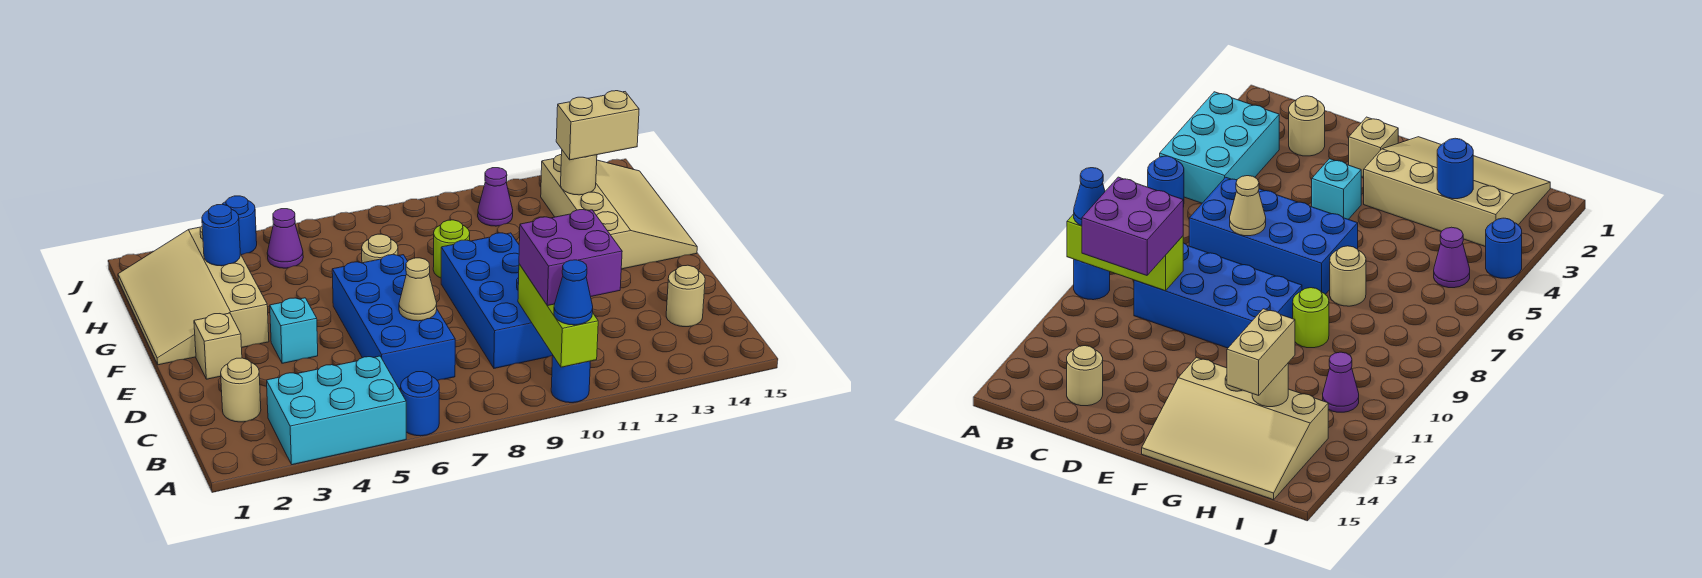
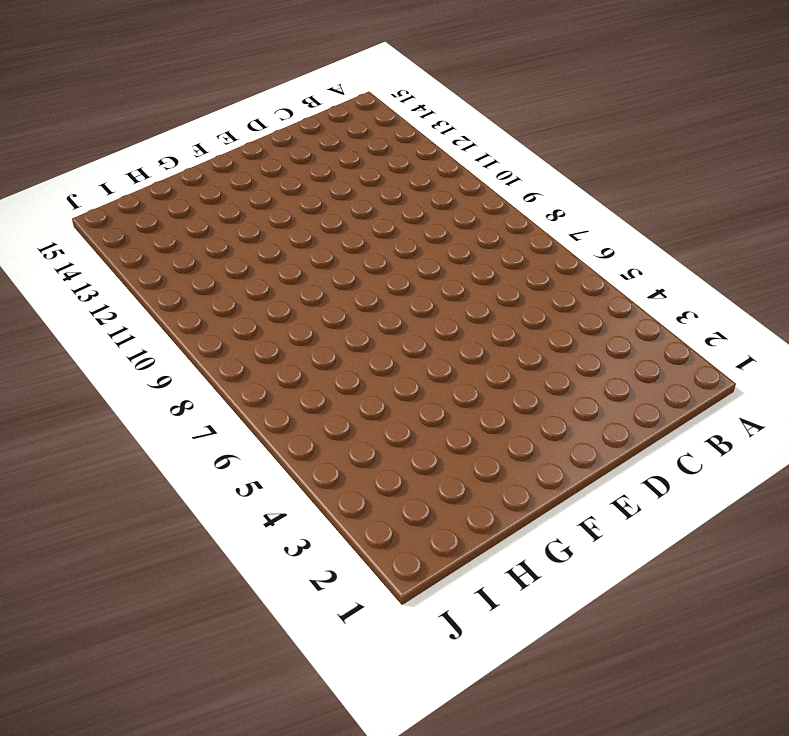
none -> cyan 2x3 brick [267,356,406,465]
none -> blue 1x1 round brick [401,372,439,436]
none -> blue 1x1 round brick [551,356,590,403]

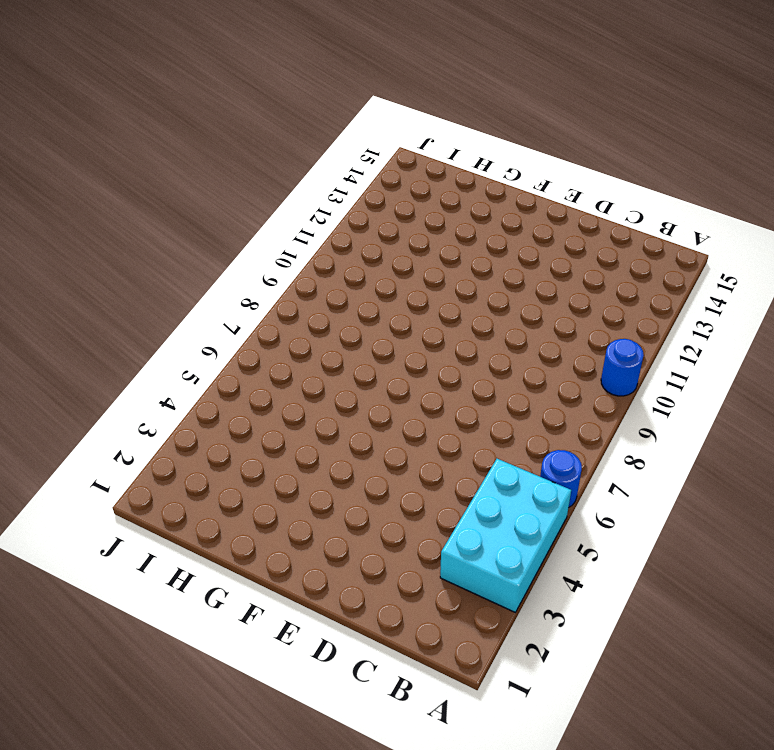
none -> tan 1x1 round brick [221,358,261,422]
none -> blue 2x4 brick [332,255,455,389]
none -> blue 2x4 brick [441,233,553,368]

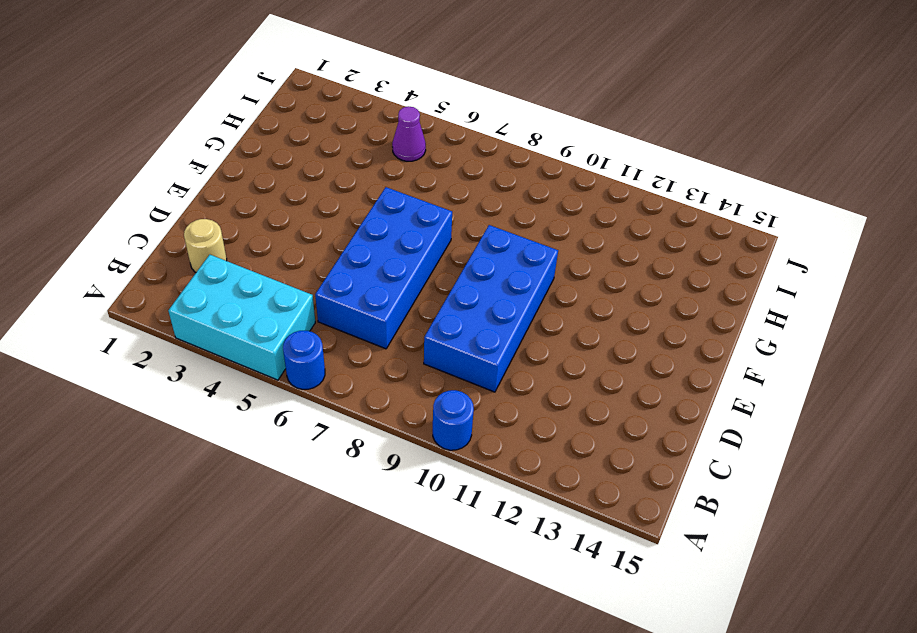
none -> tan 1x1 round brick [666,265,705,327]
none -> tan 1x1 brick [194,313,242,379]
none -> cyan 1x1 brick [270,298,318,363]

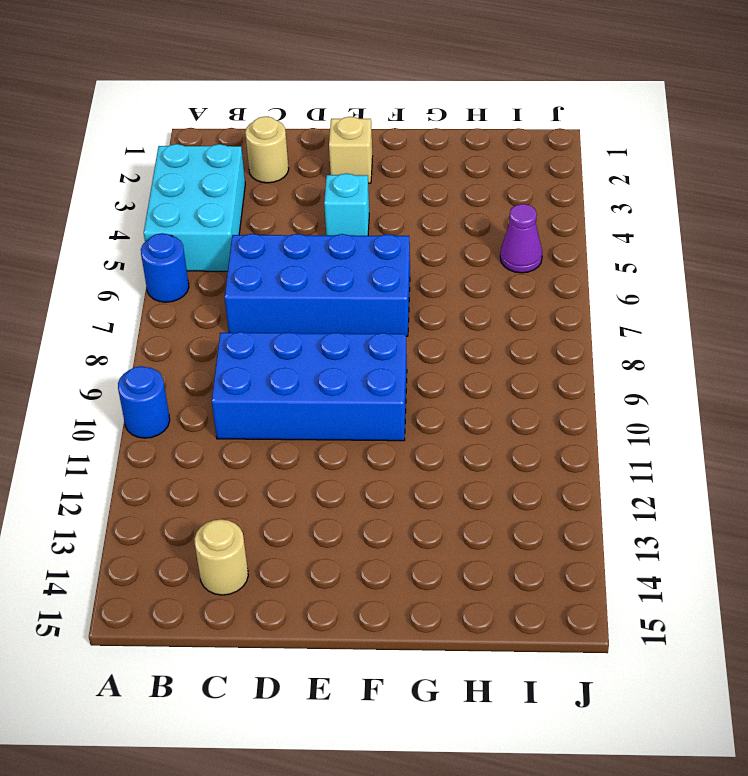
none -> tan 3x4 slope [118,226,269,365]
none -> tan 3x4 slope [541,155,697,269]
none -> tan 1x1 round brick [362,234,398,263]

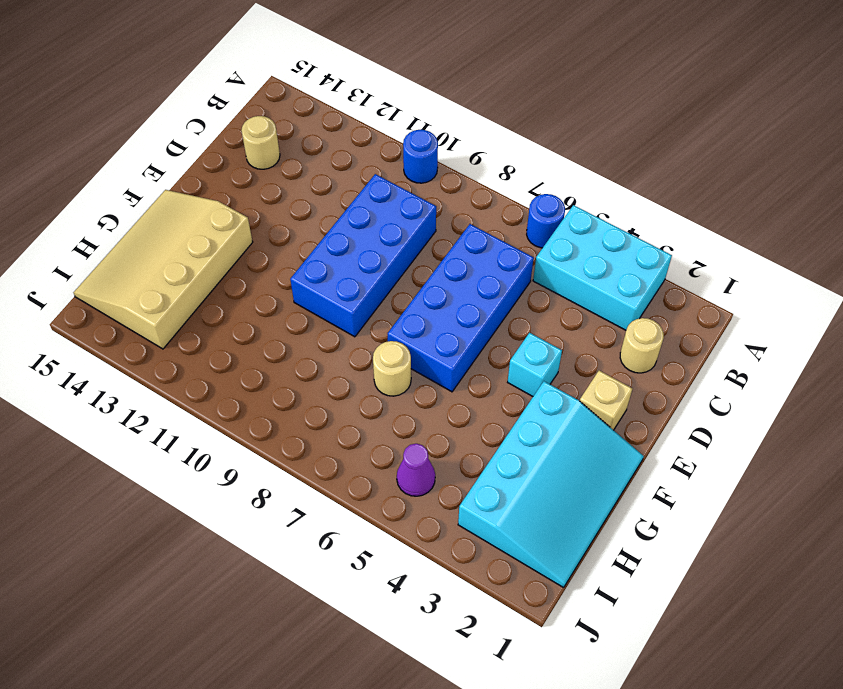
cyan 3x4 slope [458,381,644,587] -> tan 3x4 slope [118,226,269,365]
none -> lime 1x1 round brick [433,220,470,278]
none -> purple 1x1 cone [478,168,513,226]
none -> blue 1x1 round brick [223,196,257,255]

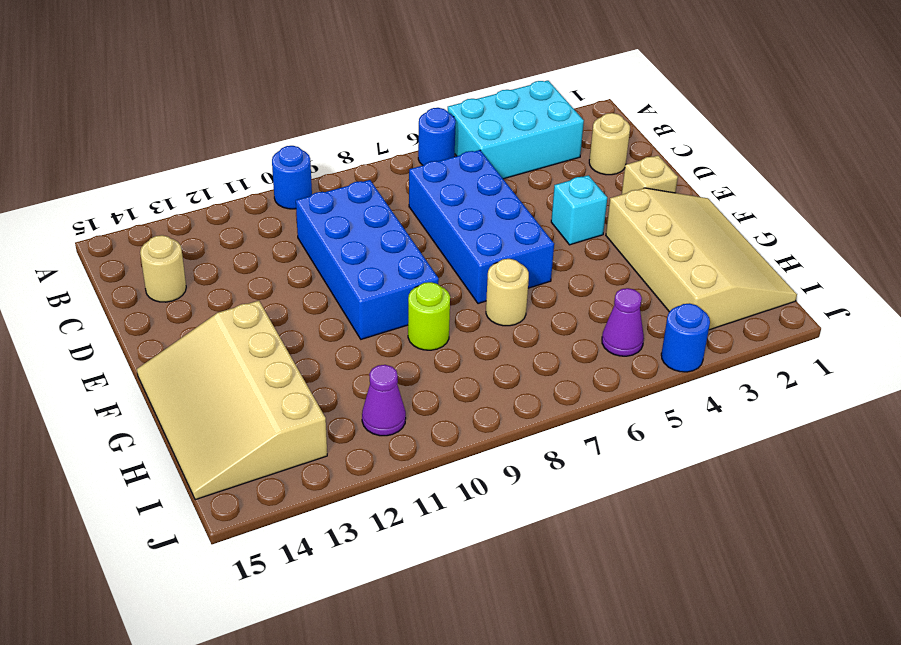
none -> lime 1x3 brick [518,264,598,367]
none -> tan 1x1 cone [399,258,437,321]
none -> blue 1x1 round brick [202,204,240,266]

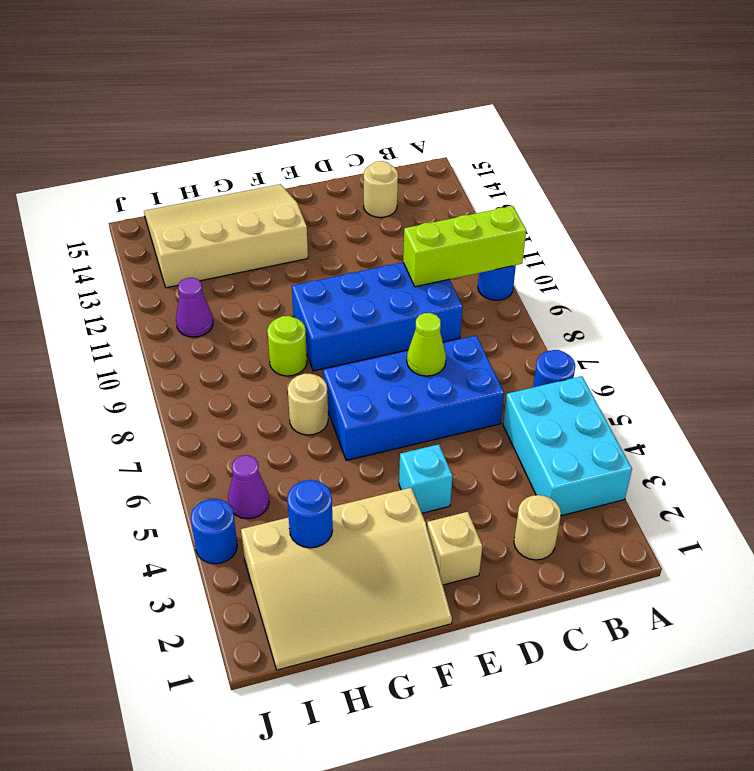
lime 1x1 cone [407,313,446,376] -> tan 1x1 cone [399,258,437,321]
none -> tan 1x1 round brick [561,150,597,195]
none -> blue 1x1 cone [554,260,593,325]
none -> purple 2x2 brick [519,210,622,306]

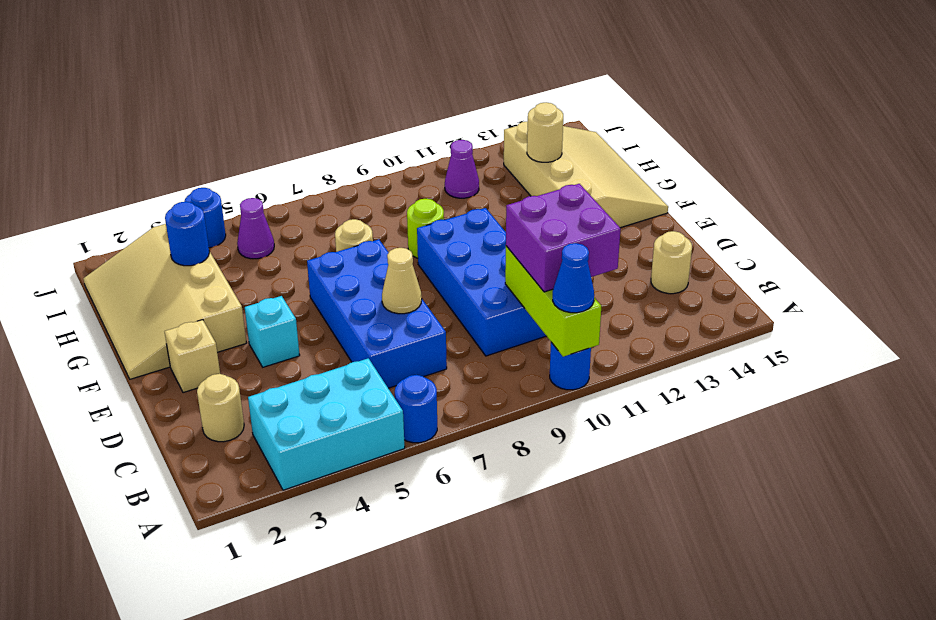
none -> tan 1x2 brick [556,91,639,160]

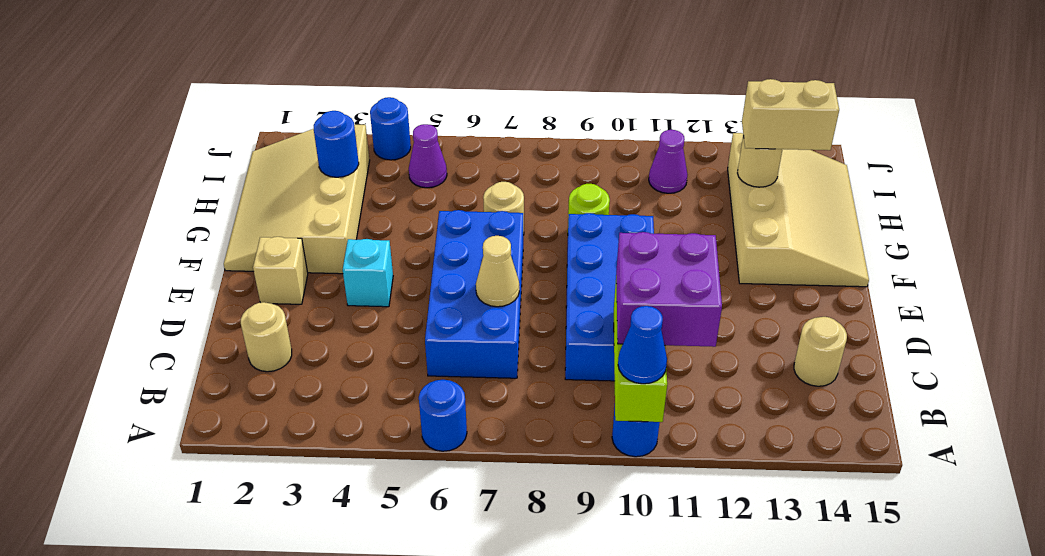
none -> cyan 2x3 brick [267,356,406,465]

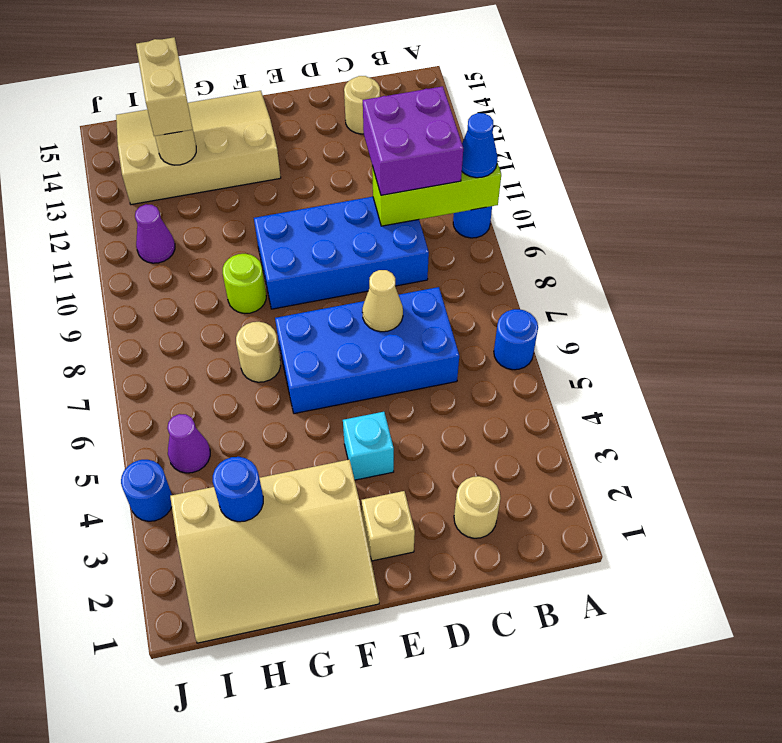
none -> cyan 2x3 brick [267,356,406,465]

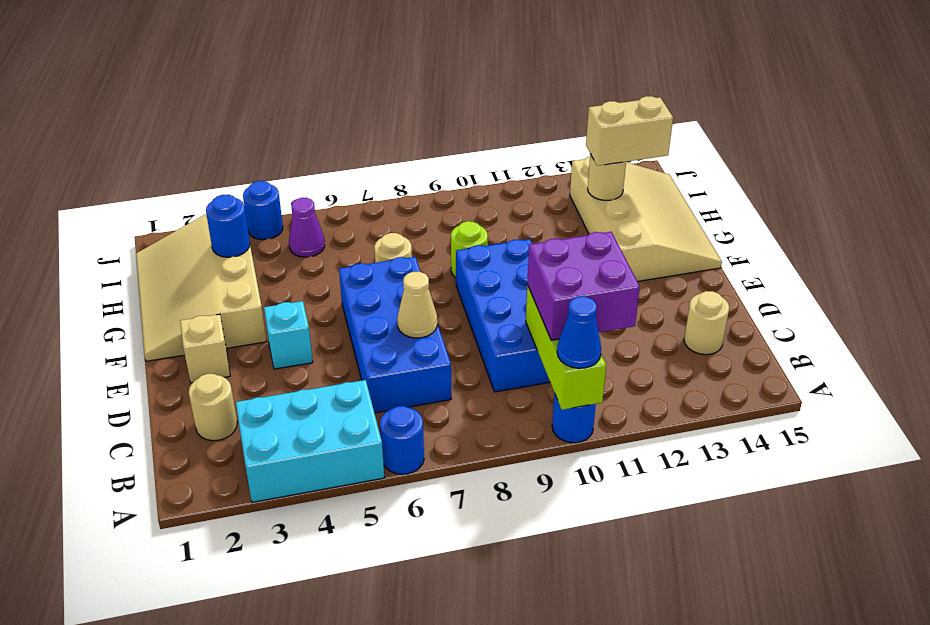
none -> purple 1x1 cone [478,168,513,226]

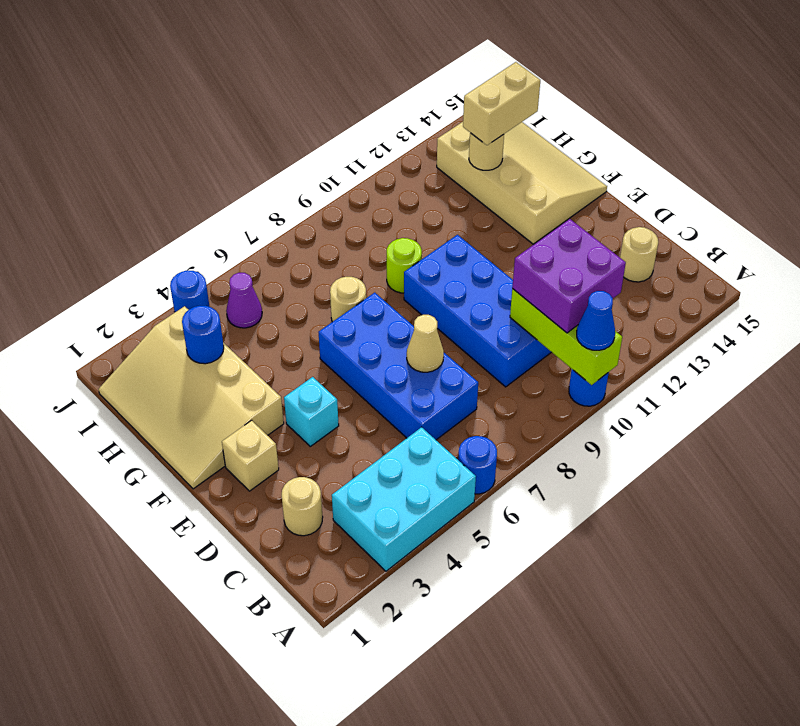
none -> purple 1x1 cone [478,168,513,226]

